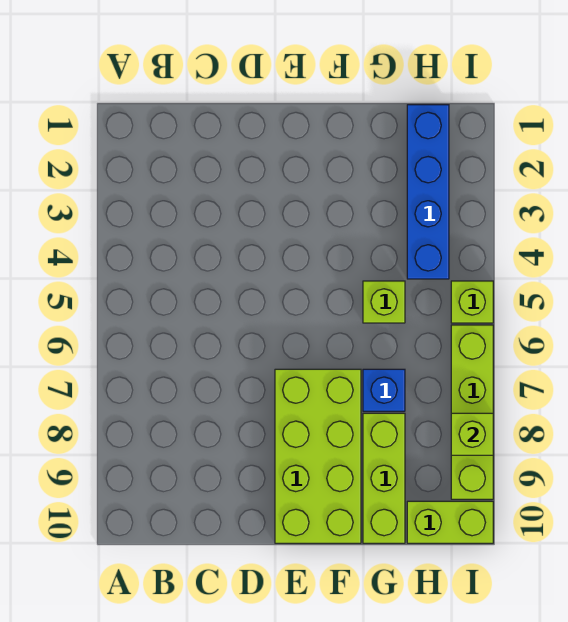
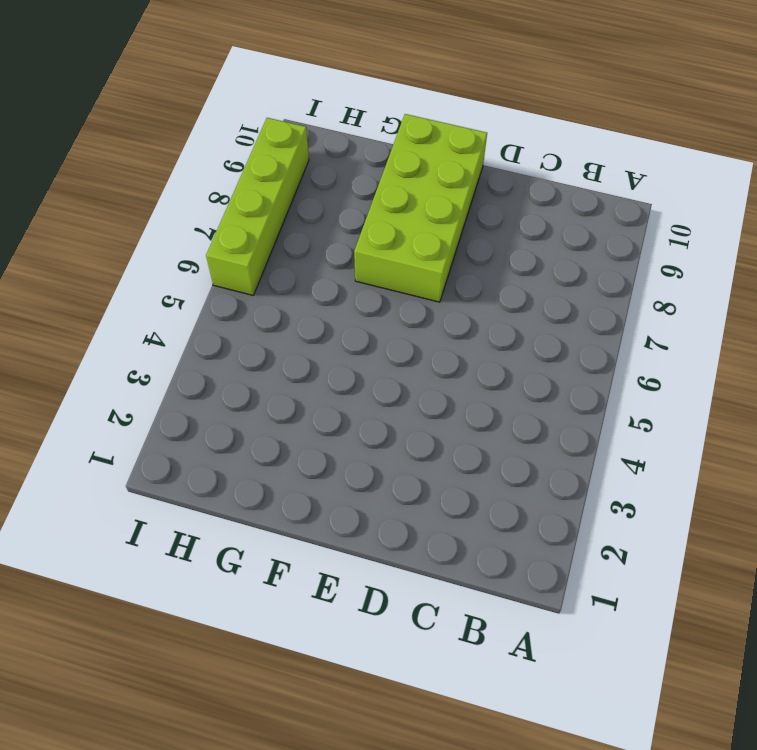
none -> lime 1x1 brick [363,281,405,323]
none -> blue 1x1 brick [363,369,405,411]

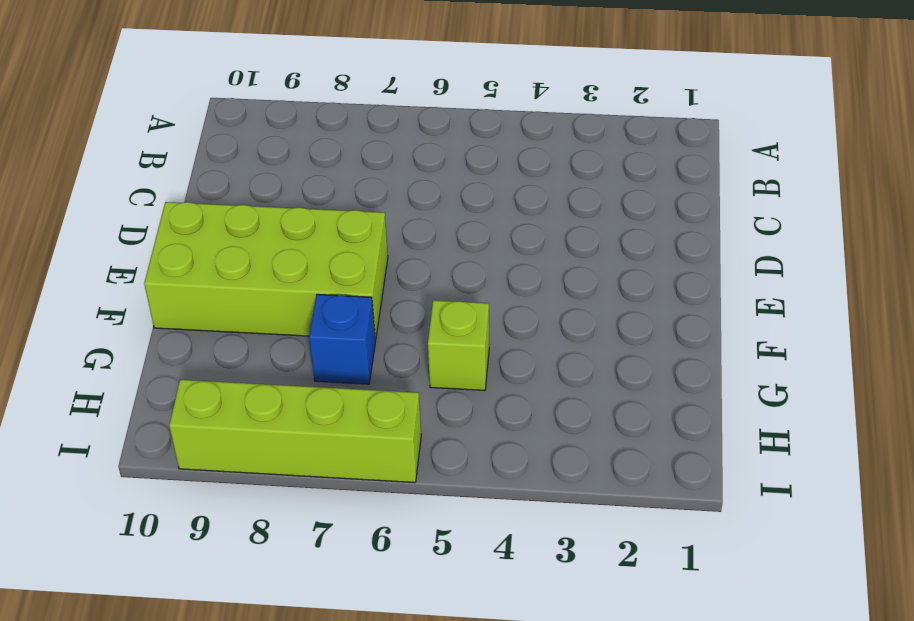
none -> lime 1x3 brick [363,413,405,543]
none -> blue 1x4 brick [407,105,449,279]

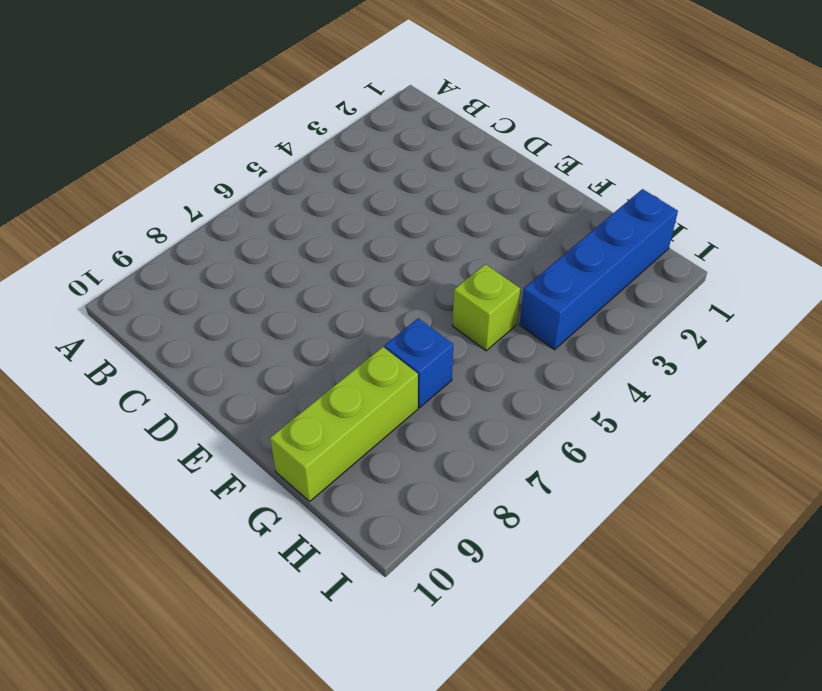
none -> lime 2x4 brick [275,369,361,543]
none -> lime 1x2 brick [407,501,493,543]

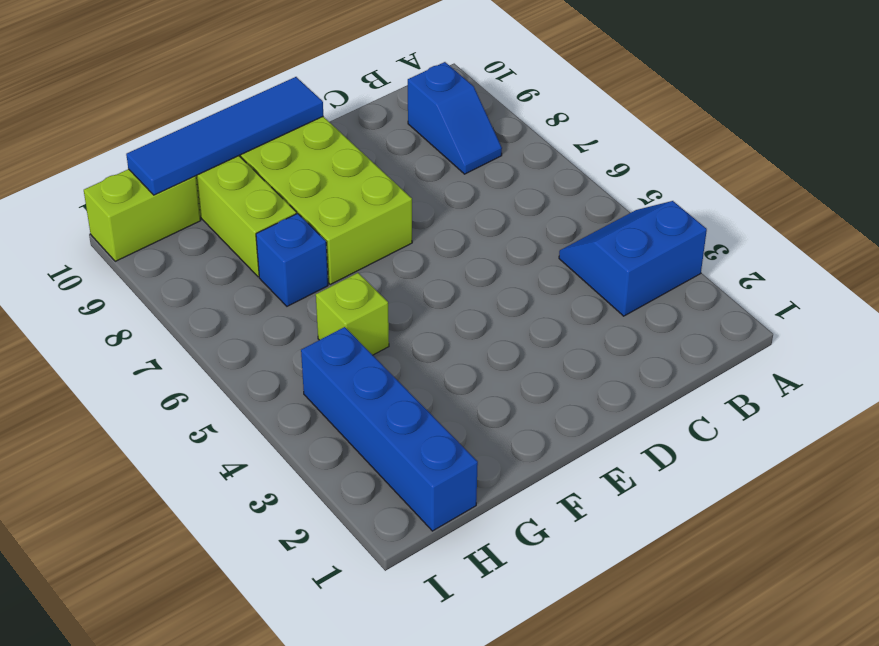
blue 2x2 slope [559,201,707,316] -> none
blue 1x2 slope [408,62,502,174] -> none
blue 1x4 tile [126,77,323,195] -> none
none -> lime 1x1 brick [451,281,493,323]
none -> lime 1x4 brick [451,325,493,499]

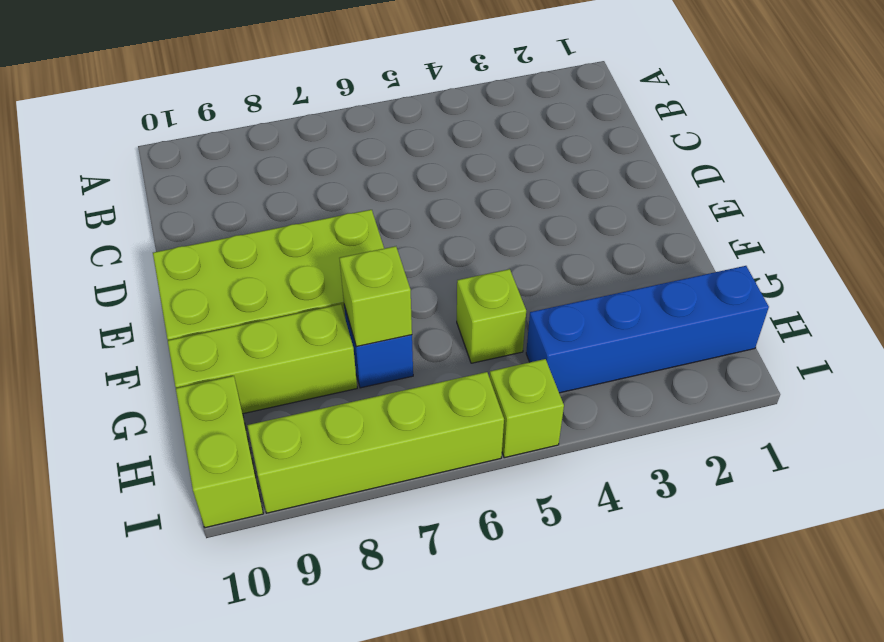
lime 1x1 brick [339,246,412,347] -> lime 1x1 brick moved to [451,413,493,455]

